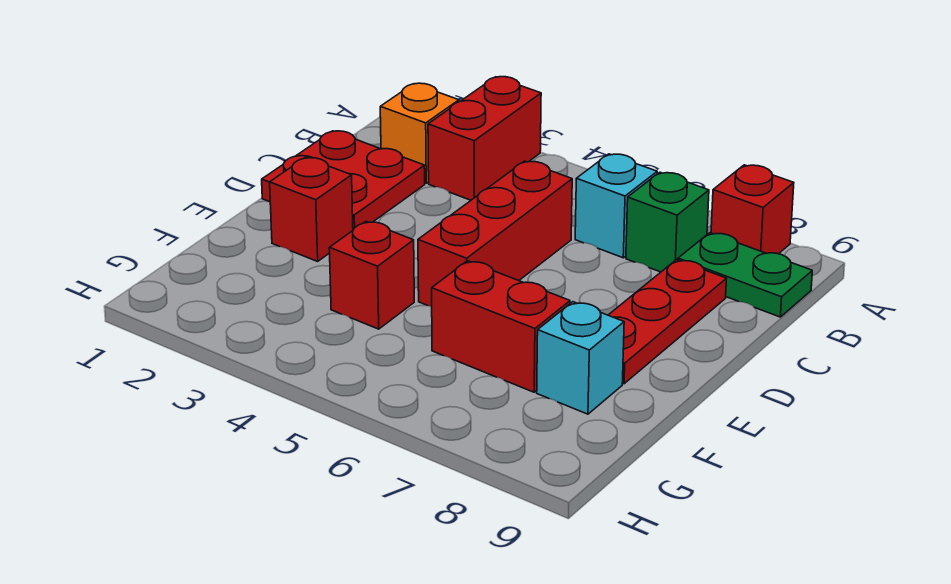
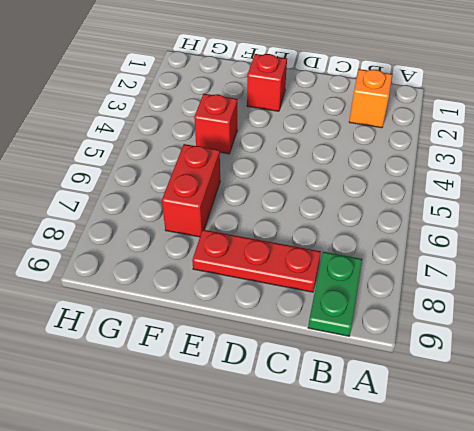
none -> red 1x2 brick [428,77,541,200]
none -> red 1x1 brick [711,165,794,254]
none -> cyan 1x1 brick [575,154,657,258]

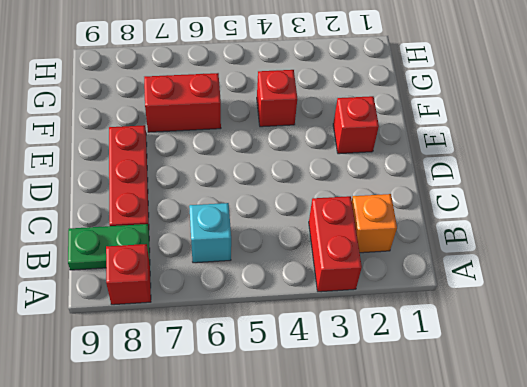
none -> green 1x1 brick [626,172,709,272]
none -> red 2x2 plate [262,131,425,230]
none -> red 1x3 brick [418,161,572,307]

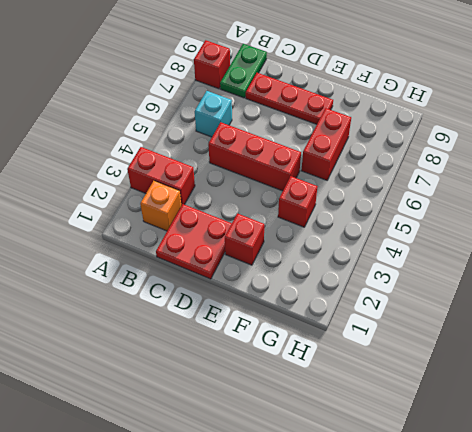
none -> green 1x1 brick [626,172,709,272]
none -> cyan 1x1 brick [537,302,624,414]

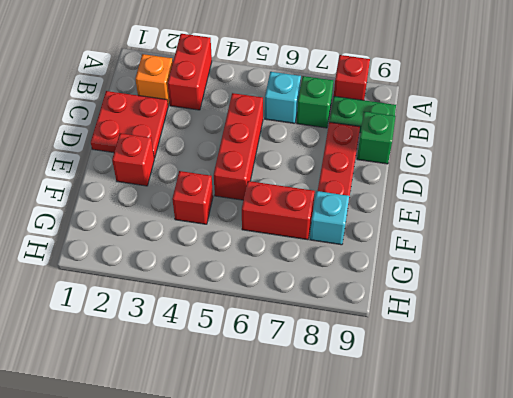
green 1x1 brick [357,112,396,164] -> none

